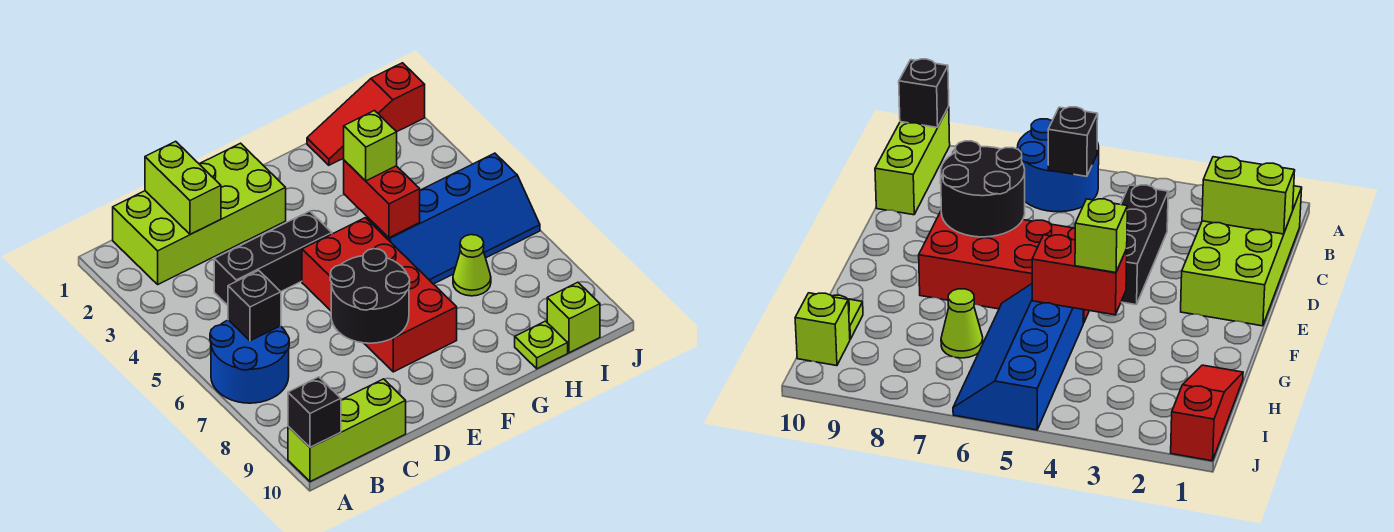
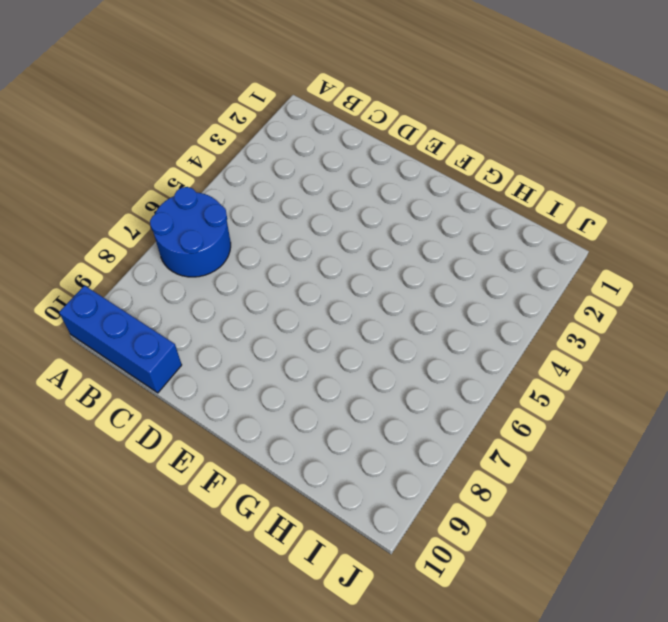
blue 1x3 brick [59,286,182,393] -> lime 1x3 brick [288,379,406,482]
none -> lime 2x4 brick [113,143,286,284]
none -> black 1x3 brick [214,211,332,305]
none -> red 2x4 brick [302,218,457,372]

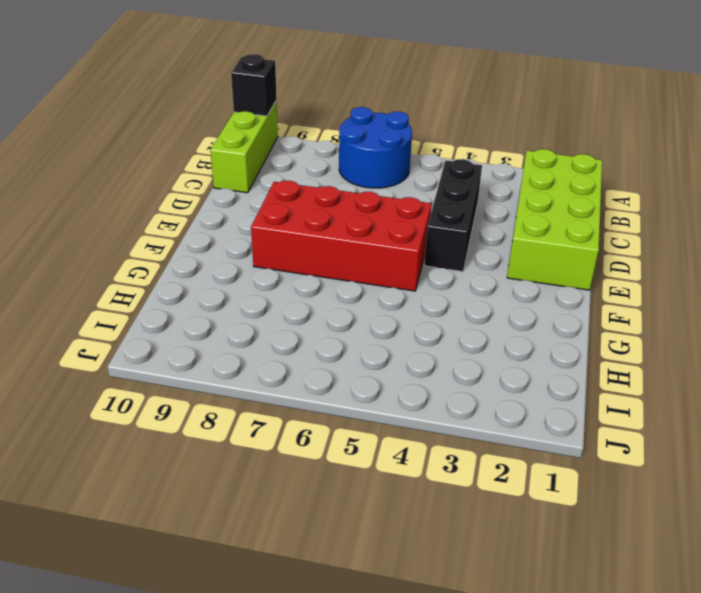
none -> blue 2x4 slope [367,153,540,284]
none -> red 1x3 slope [307,63,425,165]
none -> lime 1x1 cone [453,235,491,296]

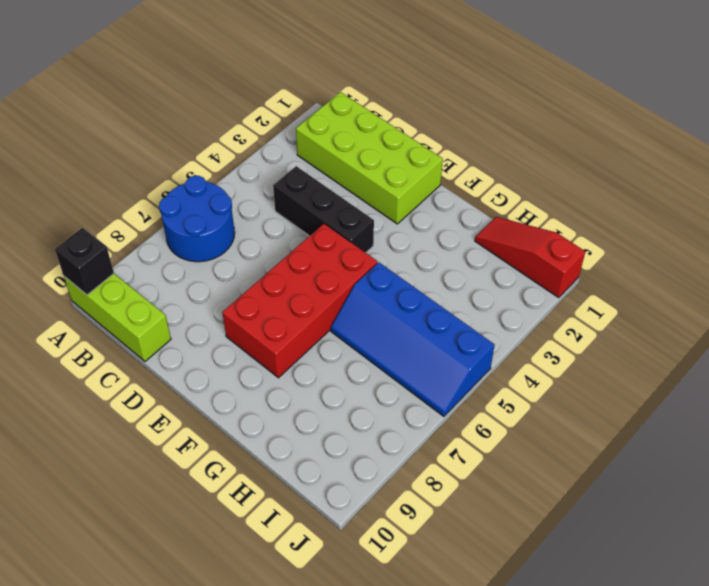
none -> lime 1x1 cone [453,235,491,296]
none -> lime 1x1 plate [515,321,568,369]
none -> lime 1x1 brick [547,282,600,353]

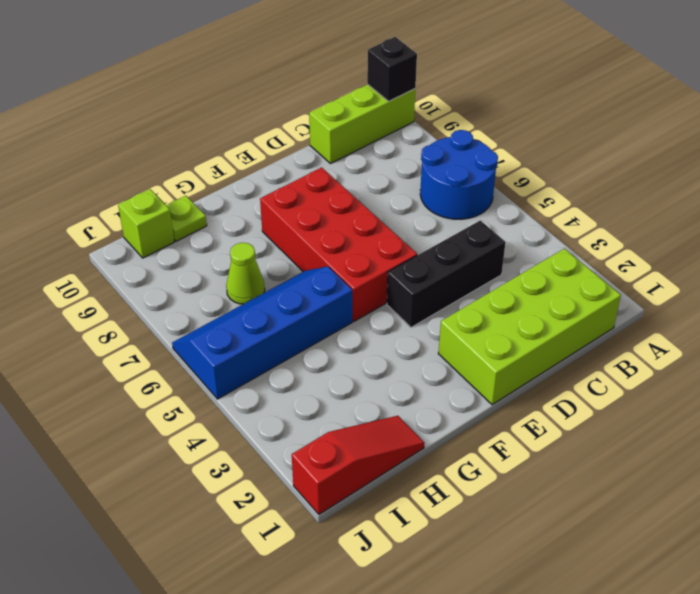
none -> black 1x1 brick [228,271,281,341]
none -> lime 1x2 brick [145,141,221,234]
none -> black 2x2 round brick [330,249,410,343]

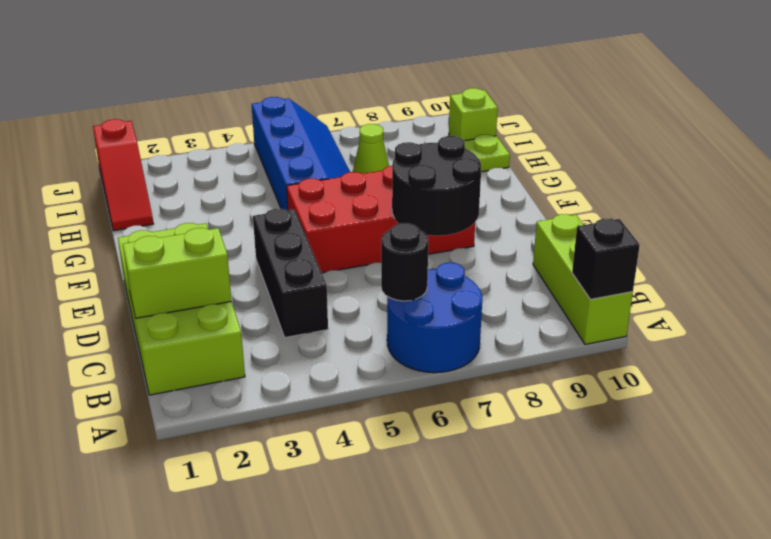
black 1x1 round brick [381,223,428,301] -> black 1x1 brick [228,271,281,341]
none -> red 1x2 brick [344,160,420,238]
none -> lime 1x1 brick [344,111,397,181]

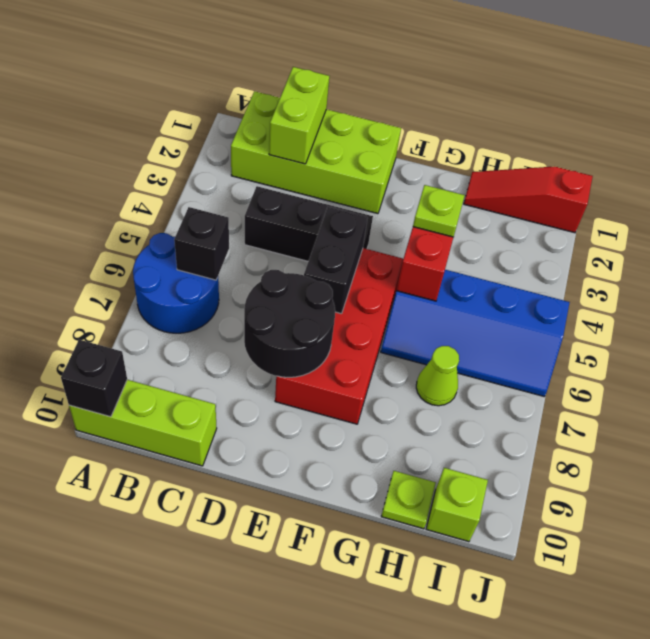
black 1x2 brick [304,207,368,314] -> none
lime 1x1 plate [413,185,465,237] -> lime 1x1 brick [344,111,397,181]

